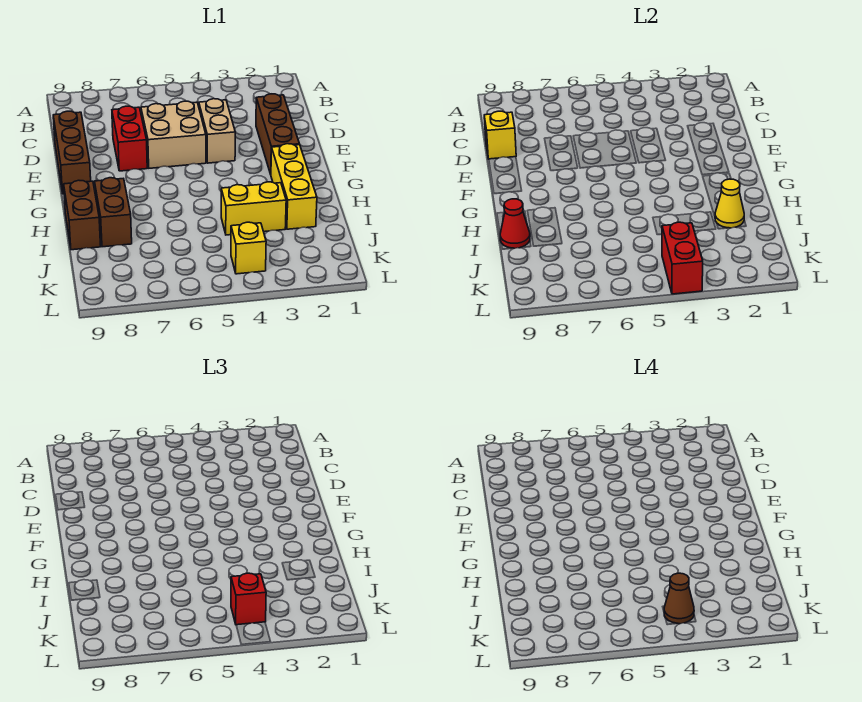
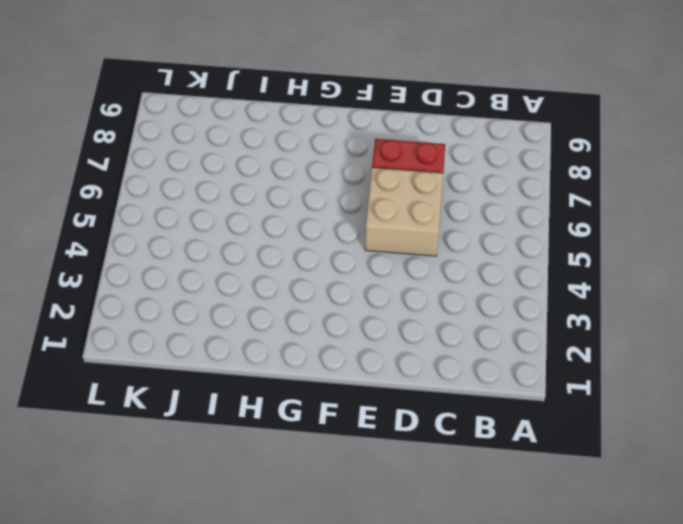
none -> brown 1x3 brick [256,94,299,174]
none -> tan 1x2 brick [199,99,235,163]
none -> brown 1x3 brick [53,111,91,194]

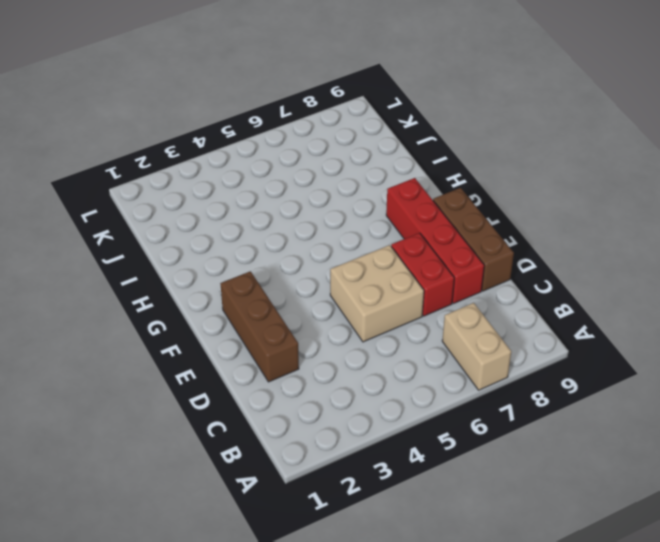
tan 1x2 brick [442,303,511,390] -> tan 1x2 brick moved to [199,99,235,163]
red 1x4 brick [386,178,484,304] -> none
none -> yellow 1x3 brick [271,144,317,229]
none -> brown 1x2 brick [95,178,132,247]
none -> brown 1x2 brick [64,180,101,250]

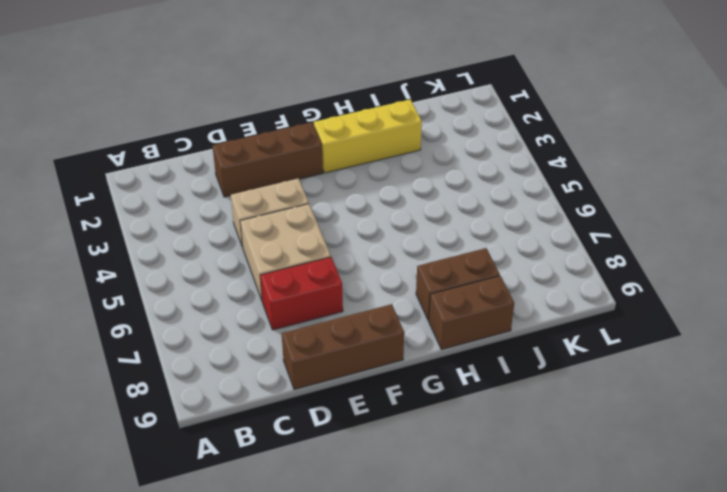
none -> yellow 1x2 brick [221,182,286,235]
none -> yellow 1x1 brick [231,222,266,274]
none -> yellow 1x1 brick [484,111,516,159]

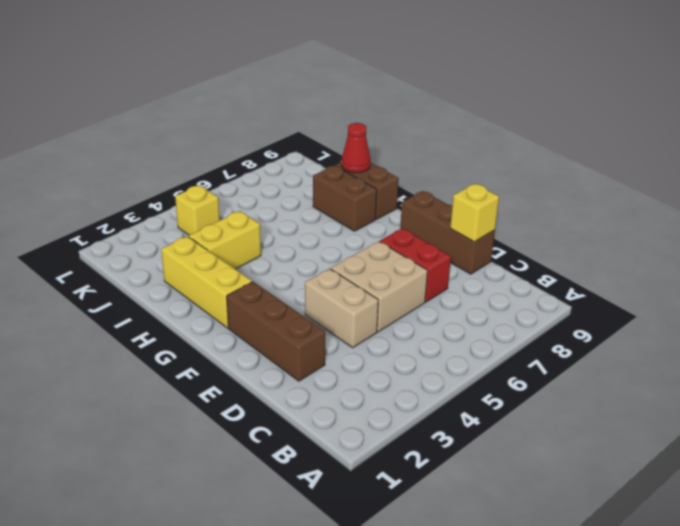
none -> yellow 1x1 cone [715,179,744,228]
none -> red 1x2 brick [662,222,703,294]
none -> red 1x1 brick [231,573,266,625]

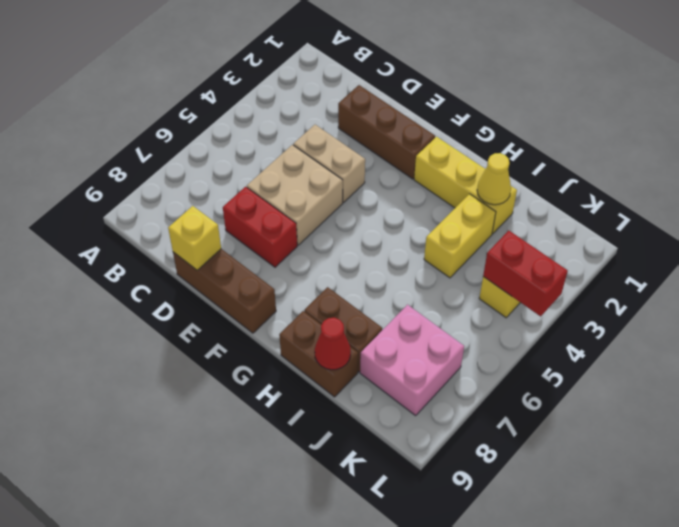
pink 2x2 brick [360,305,464,416] -> none
none -> red 1x1 brick [231,573,266,625]
none -> brown 1x1 cone [664,573,694,624]

